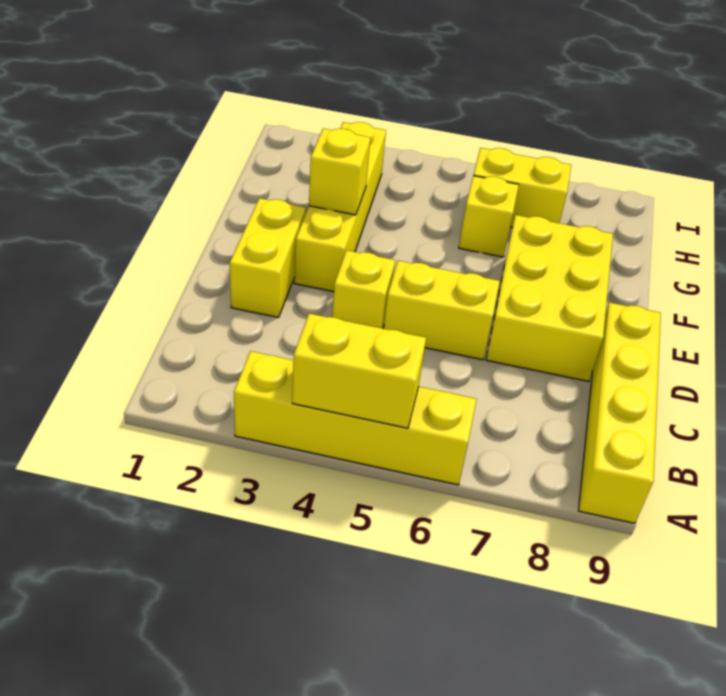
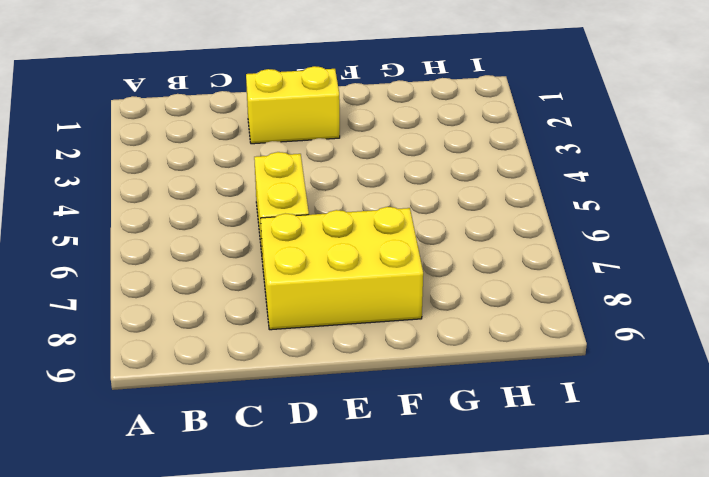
none -> yellow 1x4 brick [234,351,477,485]
none -> yellow 1x4 brick [579,303,661,523]

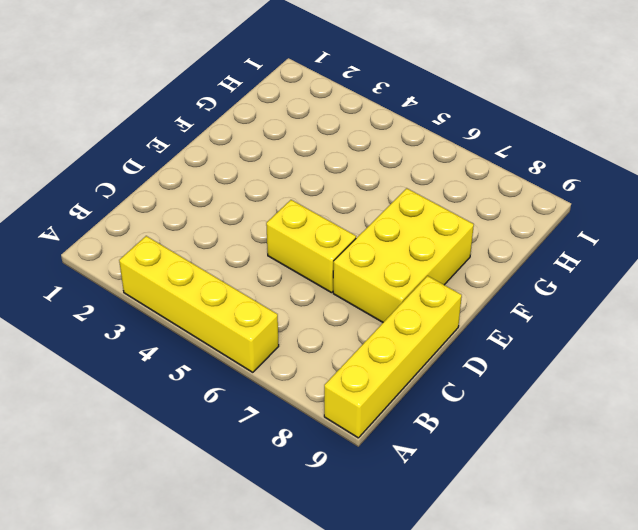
none -> yellow 1x2 brick [230,198,306,317]
none -> yellow 1x1 brick [332,250,395,329]

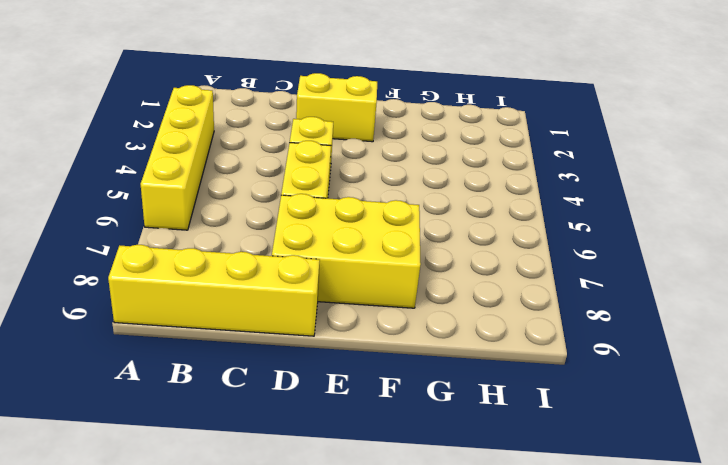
none -> yellow 1x4 brick [294,122,386,292]
none -> yellow 1x1 brick [459,176,519,257]

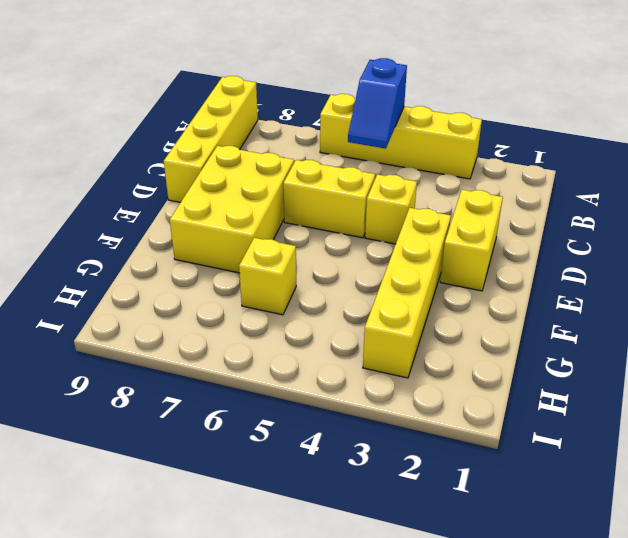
blue 1x2 slope [348,58,407,149] -> yellow 1x2 brick [292,314,426,428]
none -> yellow 1x2 brick [473,148,571,227]
none -> yellow 1x1 brick [309,129,370,215]

